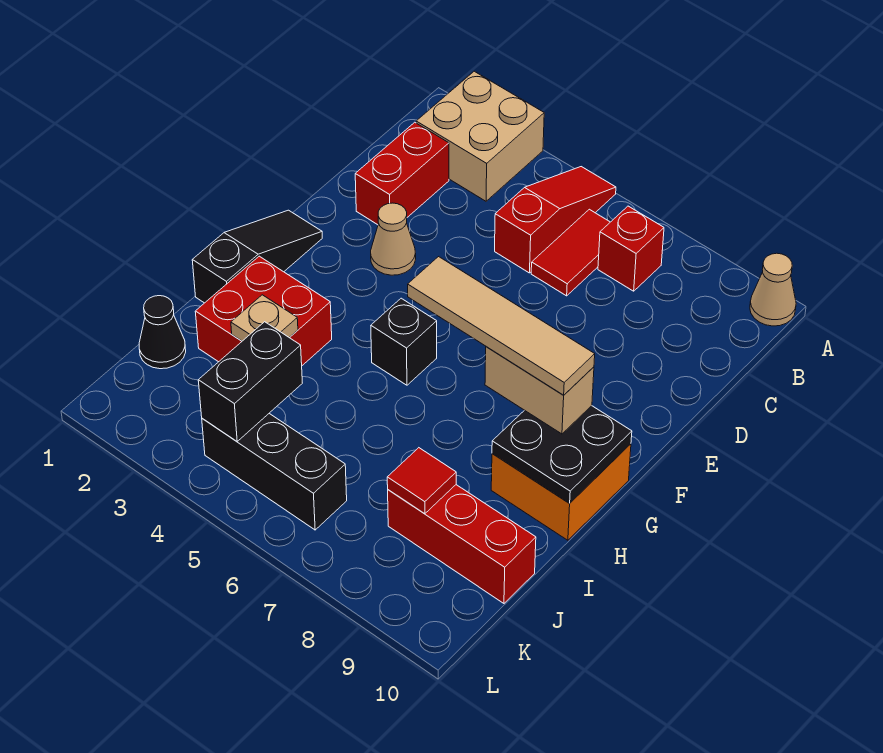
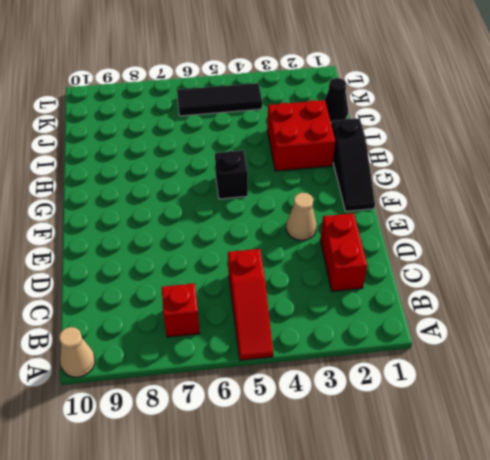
black 1x3 tile [177,83,262,116] -> black 1x3 brick [202,414,347,530]
none -> tan 2x2 brick [416,71,544,201]
none -> red 1x2 tile [531,209,610,296]
none -> orange 2x2 brick [491,444,631,540]

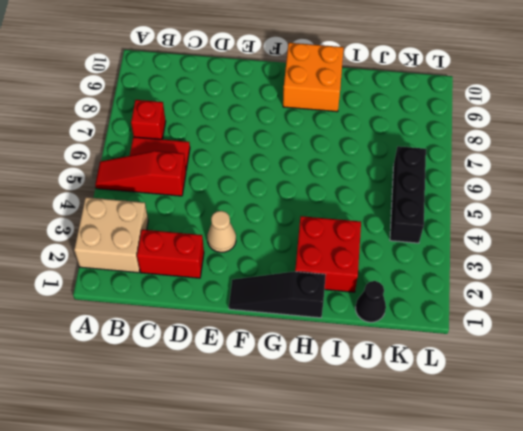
none -> tan 1x1 cone [750,253,796,326]
none -> black 1x1 brick [371,298,437,385]
none -> red 1x3 brick [388,485,536,603]

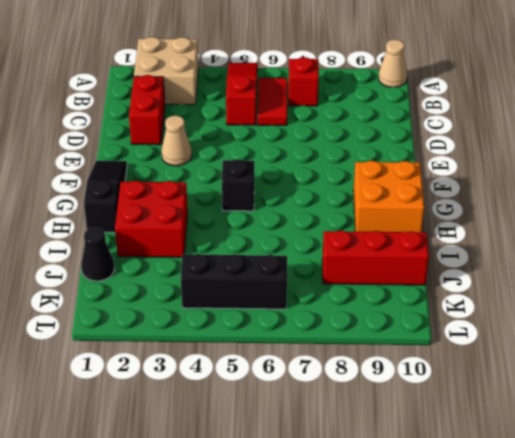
none -> black 2x2 plate [492,406,632,503]
none -> tan 1x1 plate [231,295,298,341]
none -> black 1x2 brick [198,322,302,441]

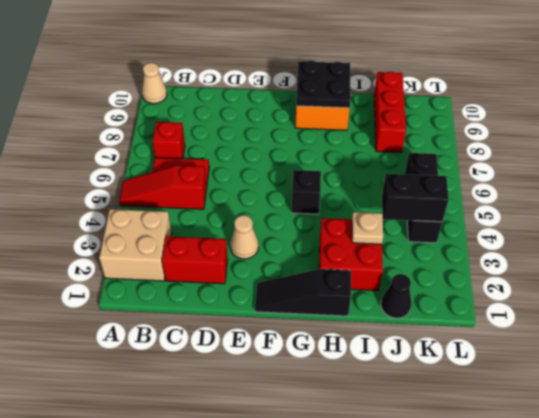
none -> red 1x1 tile [387,448,456,514]
none -> tan 1x2 brick [485,347,594,434]
none -> tan 1x4 tile [408,257,595,395]

